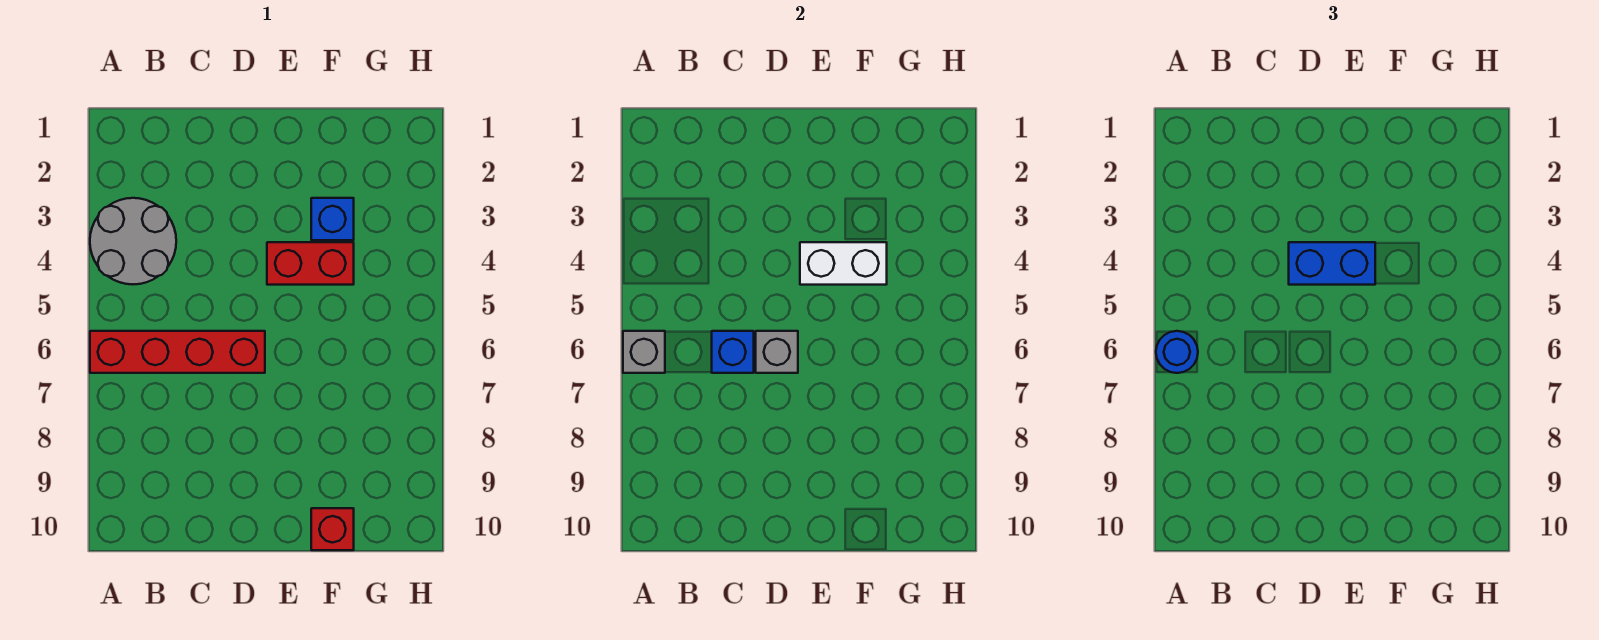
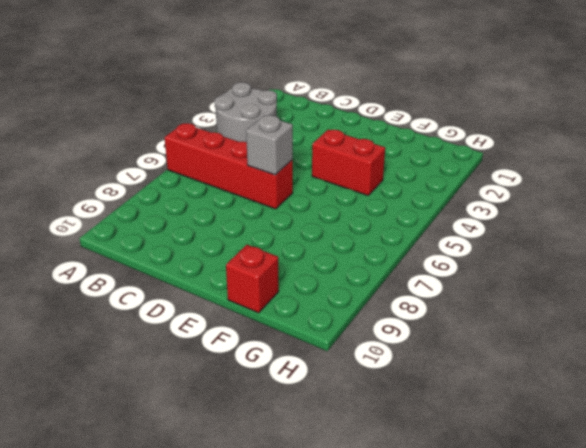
none -> blue 1x1 brick [311,198,354,240]
none -> grey 1x1 brick [623,331,665,373]

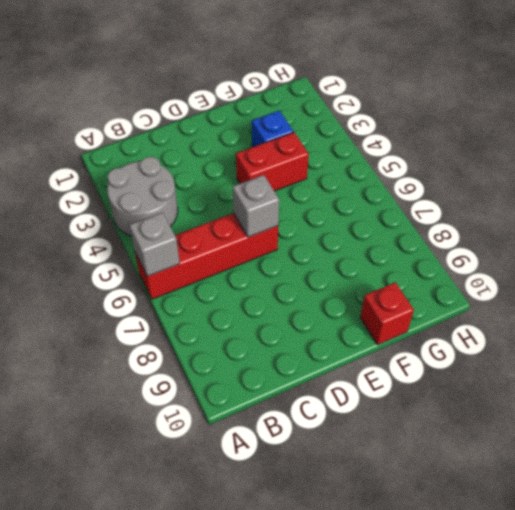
none -> blue 1x1 brick [712,331,754,373]
none -> white 1x2 brick [800,242,887,285]

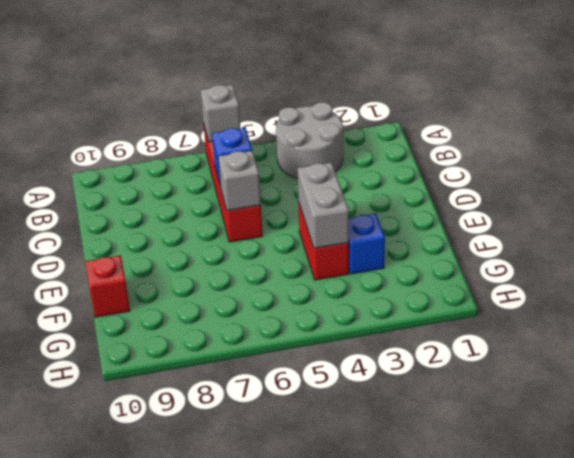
grey 1x2 brick [297,162,349,248] -> white 1x2 brick [800,242,887,285]
none -> blue 1x1 round brick [1156,331,1198,373]
none -> blue 1x2 brick [1289,242,1375,285]

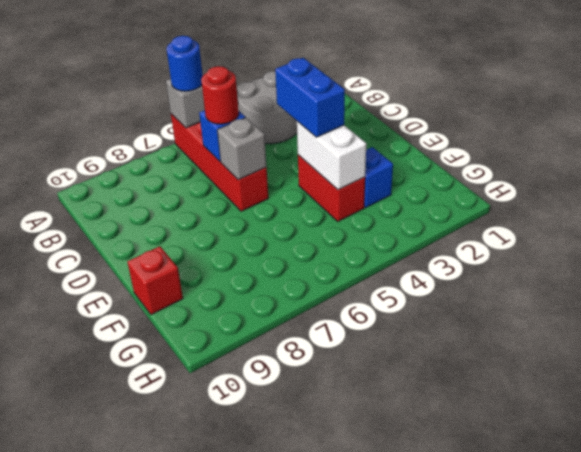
red 1x1 round brick [201,66,239,124] -> none

